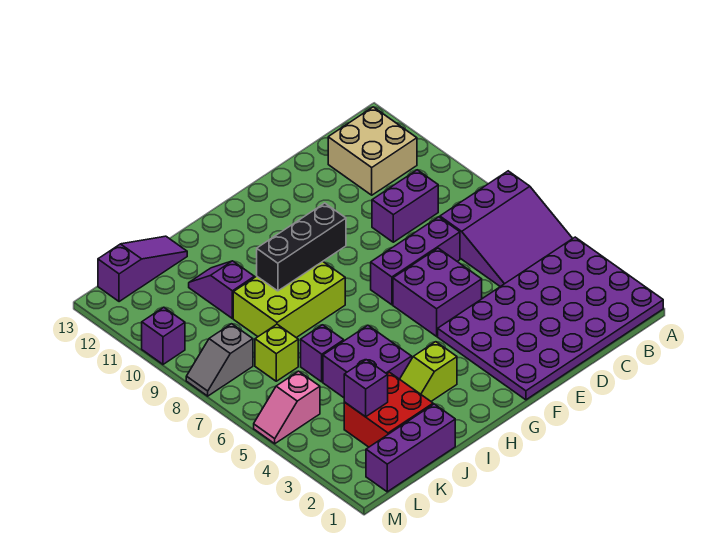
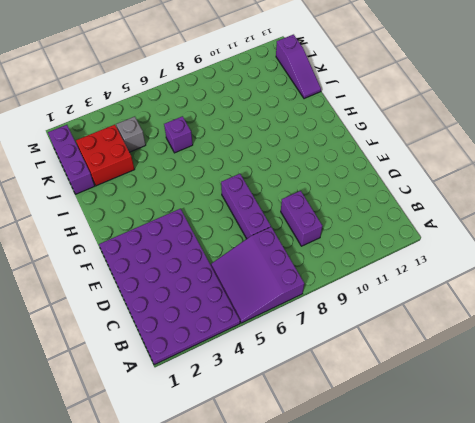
grey 1x1 brick [116,117,146,152] -> none
none -> tan 2x2 brick [328,107,417,195]
none -> purple 2x2 brick [393,248,482,336]
none -> lime 1x2 slope [400,342,457,401]

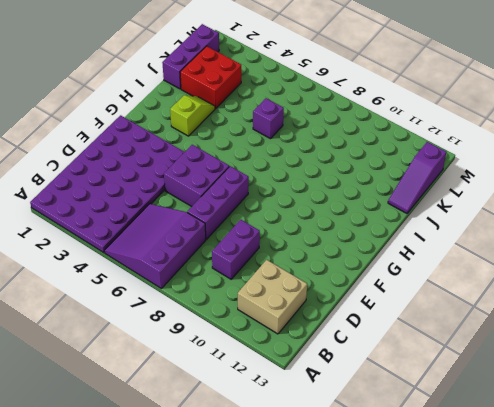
none -> lime 2x3 brick [233,262,345,338]
none -> purple 2x2 brick [323,325,412,398]
none -> purple 1x2 slope [189,261,254,318]

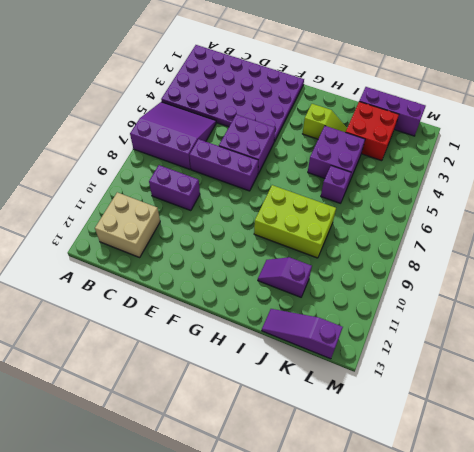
purple 1x2 slope [258,257,312,297] -> purple 1x2 slope turned to [189,261,254,318]
none -> lime 1x1 brick [255,324,298,381]
none -> pink 1x2 slope [254,371,320,444]
none -> grey 1x2 slope [186,324,253,396]

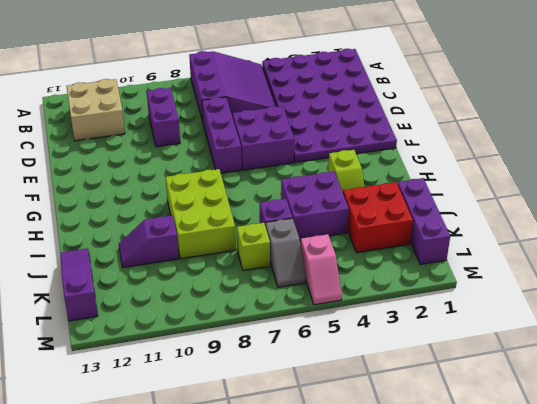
grey 1x2 slope [266,218,305,287] -> grey 1x2 slope moved to [186,324,253,396]
none -> purple 1x1 brick [142,307,185,364]
none -> black 1x3 brick [257,203,346,291]
none -> purple 1x1 brick [344,360,388,417]

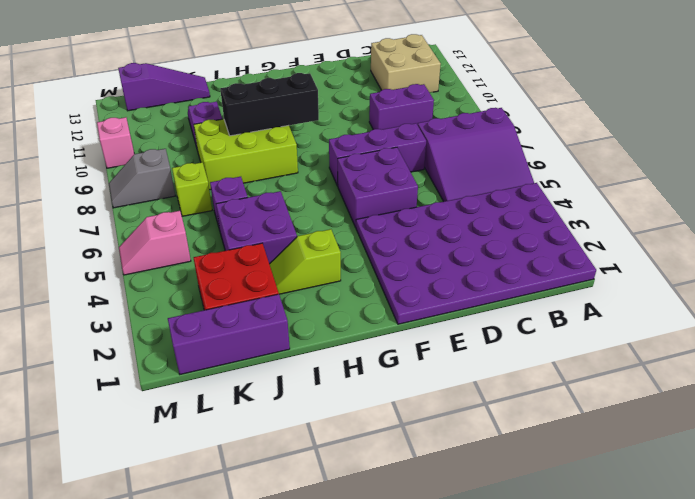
pink 1x1 brick [97,117,134,168] -> purple 1x1 brick [142,307,185,364]
none -> purple 1x1 brick [344,360,388,417]

